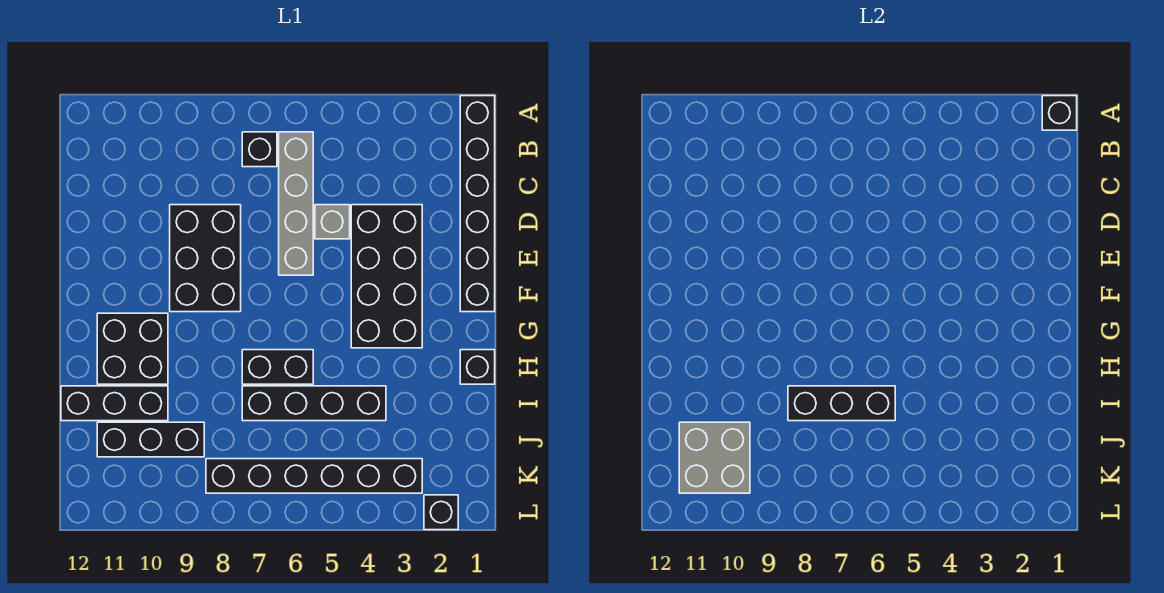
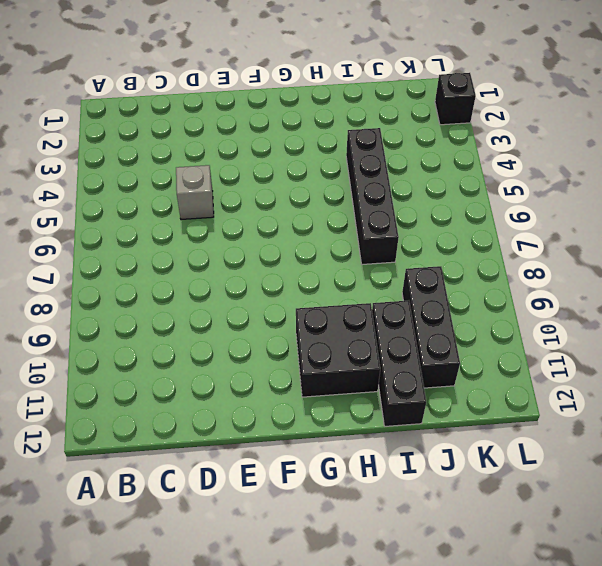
none -> black 1x6 brick [460,96,495,312]
none -> grey 1x4 brick [279,132,313,275]
none -> black 1x1 brick [242,132,277,167]

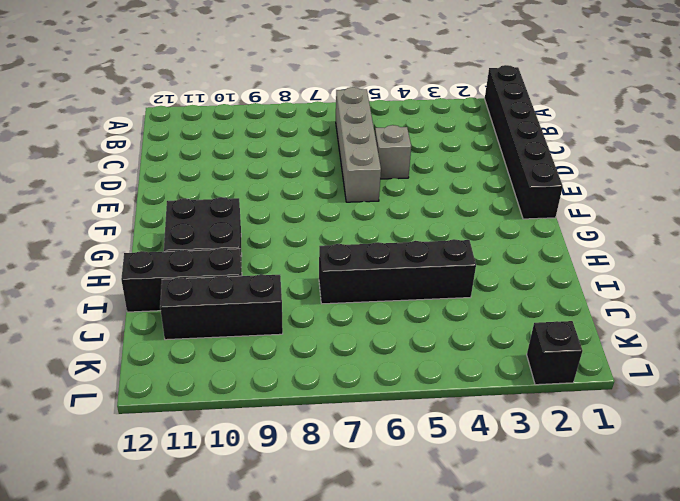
none -> black 1x1 brick [242,132,277,167]
none -> black 2x4 brick [351,205,422,348]
none -> black 2x3 brick [170,205,241,312]

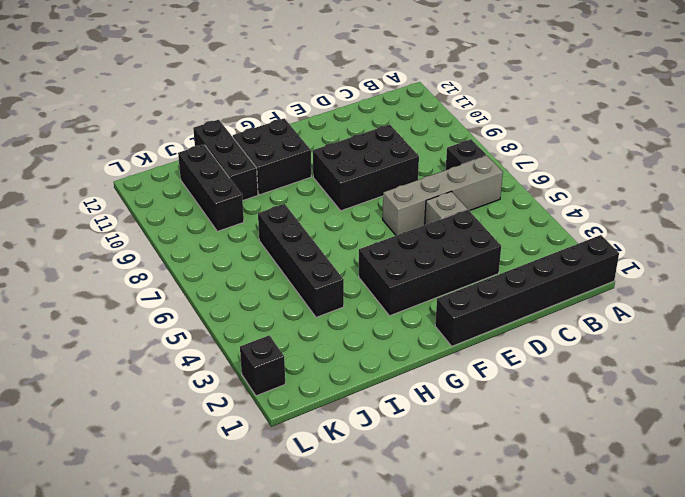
none -> black 1x1 brick [460,350,495,384]
none -> black 1x2 brick [242,350,313,384]
none -> black 1x6 brick [206,459,422,493]

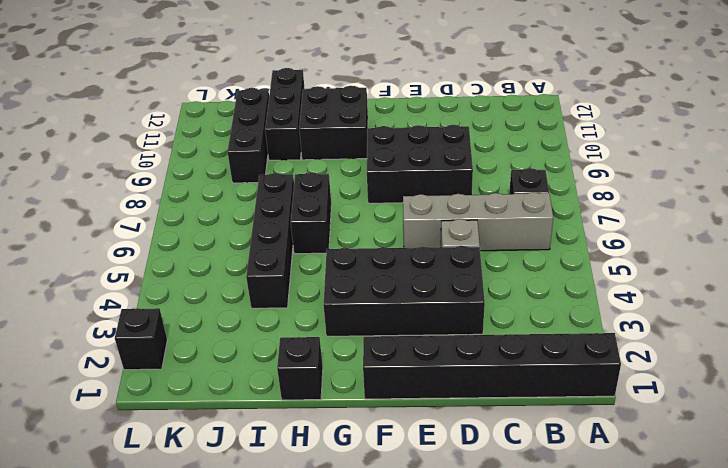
none -> black 1x6 brick [206,459,422,493]
none -> black 1x1 brick [1042,96,1077,130]
none -> black 1x3 brick [788,386,895,421]

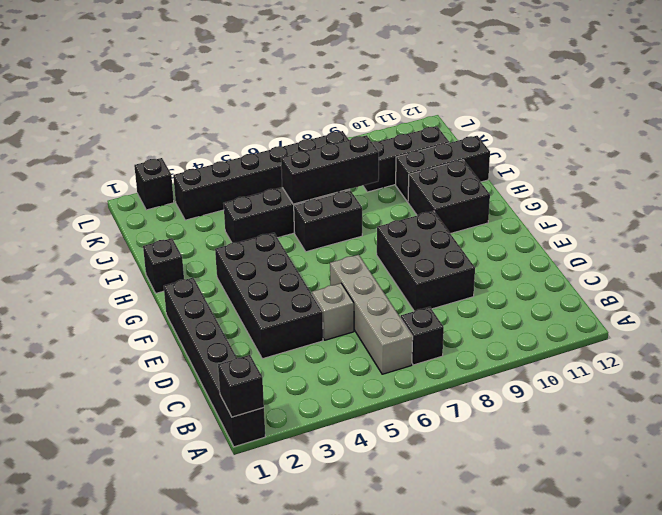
none -> grey 2x2 brick [679,422,750,493]

